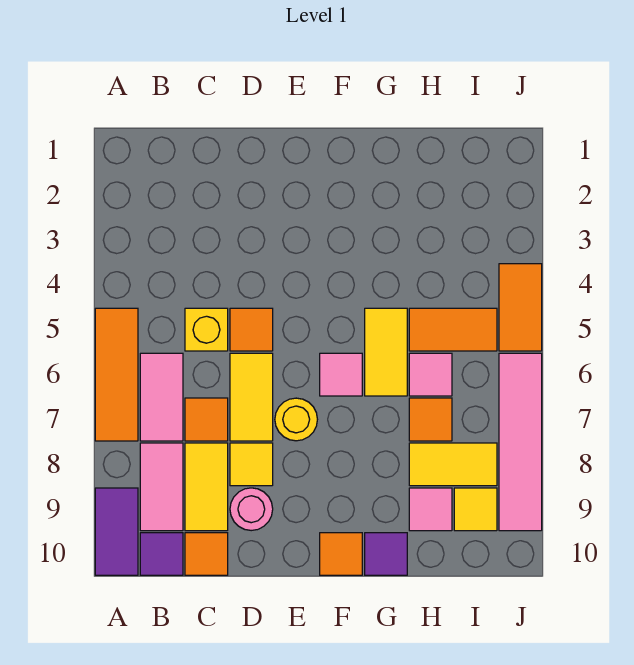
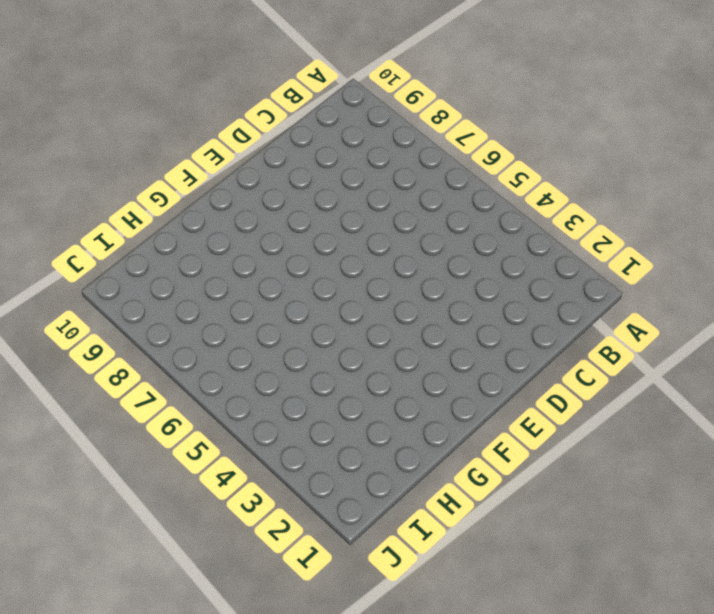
none -> orange 1x3 tile [95,308,138,441]
none -> purple 1x2 tile [95,488,138,575]
none -> pink 1x2 tile [140,353,183,441]

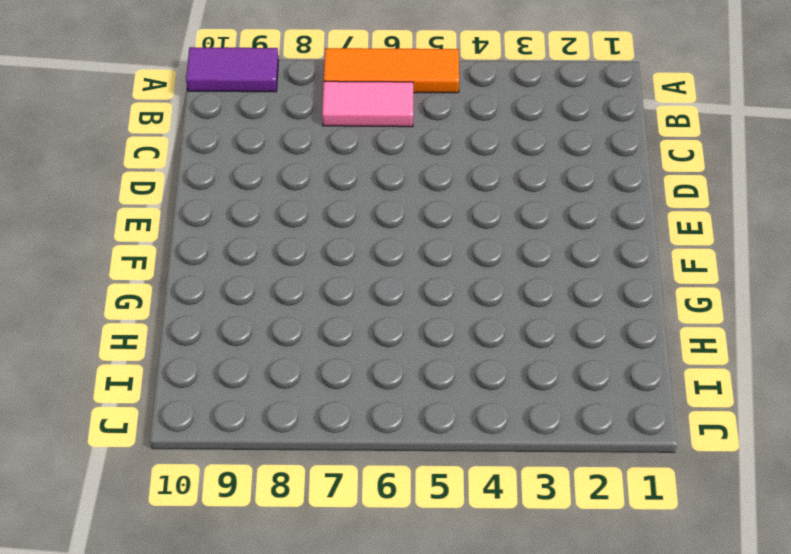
none -> pink 1x2 tile [140,443,183,531]
none -> purple 1x1 tile [140,533,183,575]
none -> yellow 1x1 brick [185,308,228,351]

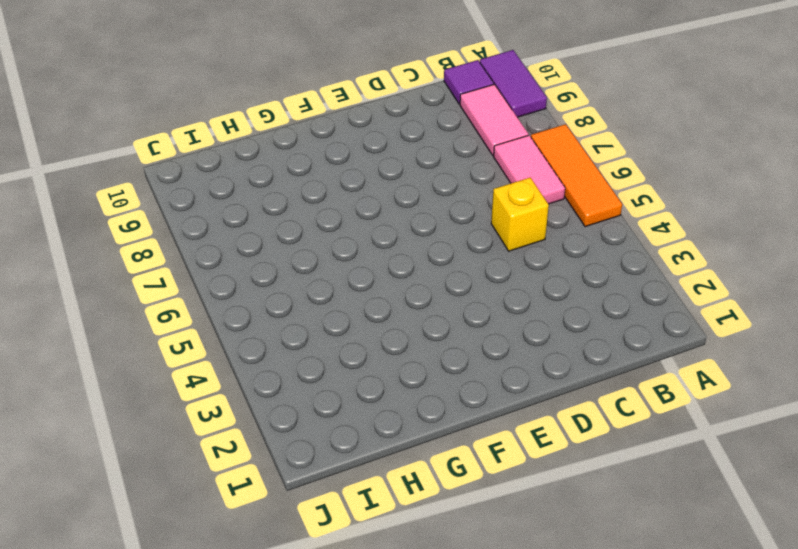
none -> orange 1x1 tile [185,398,228,441]
none -> yellow 1x2 tile [185,443,228,531]
none -> orange 1x1 tile [185,533,228,575]

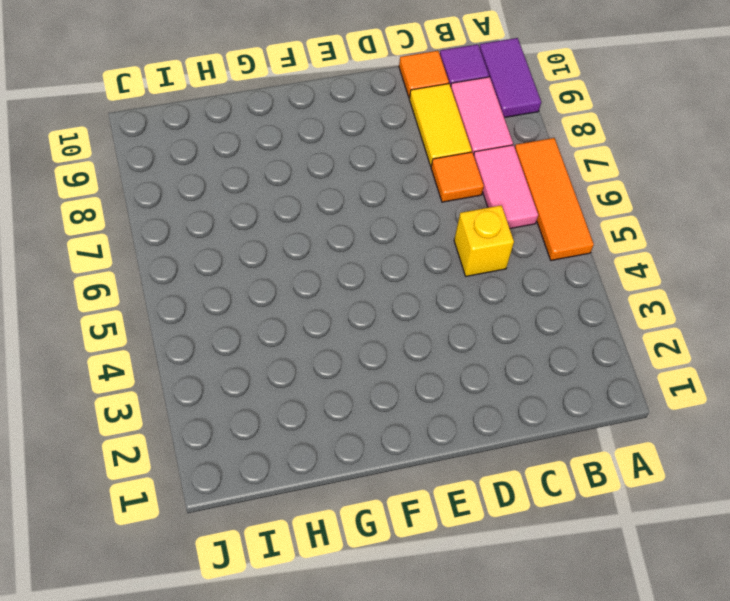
none -> orange 1x1 tile [230,308,273,351]
none -> yellow 1x2 tile [230,353,273,441]
none -> yellow 1x1 tile [230,443,273,486]

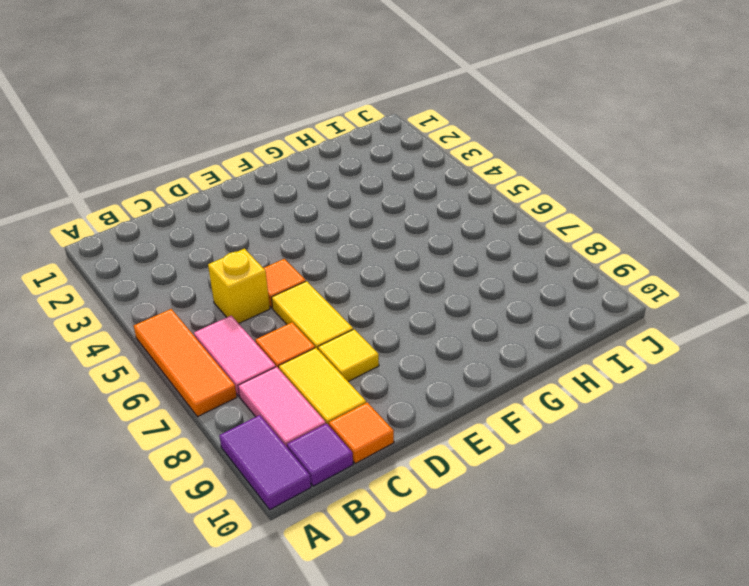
none -> pink 1x1 round brick [230,488,273,531]
none -> yellow 1x1 round brick [275,398,317,441]
none -> pink 1x1 tile [320,353,362,396]

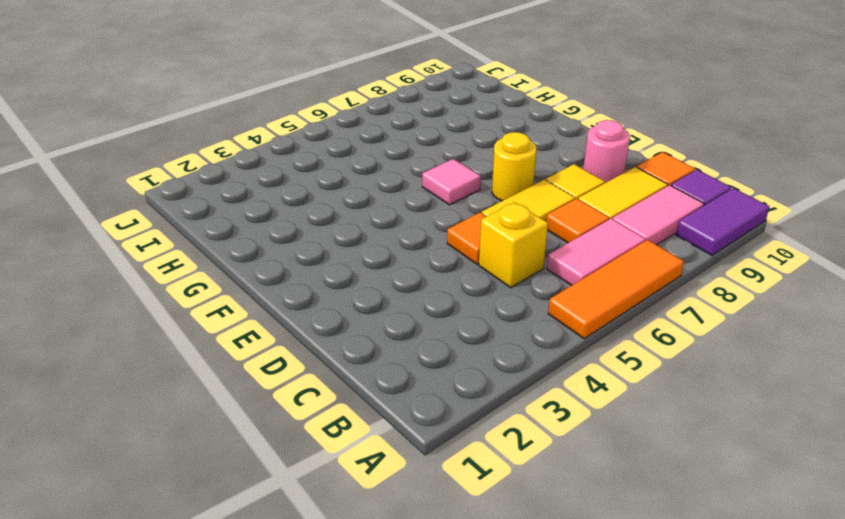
none -> orange 1x1 tile [320,533,362,575]
none -> yellow 1x2 tile [365,308,407,396]
none -> purple 1x1 tile [365,533,407,575]

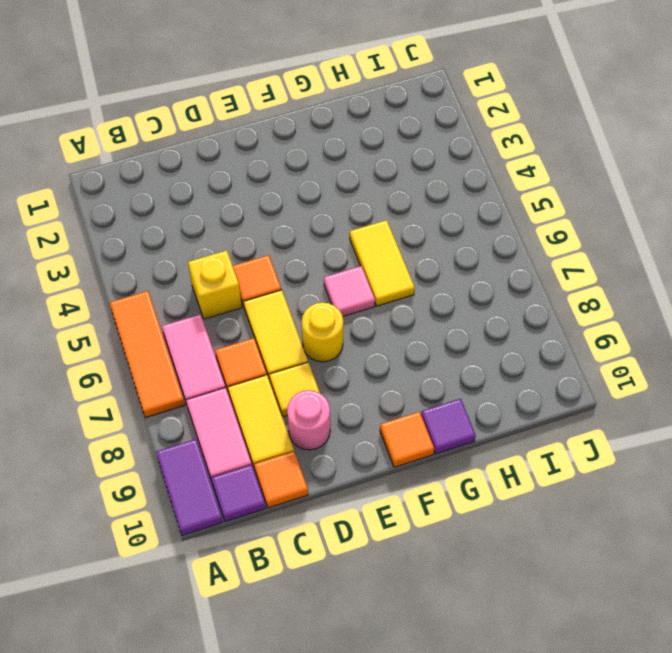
none -> orange 1x2 tile [409,308,497,351]
none -> pink 1x1 tile [409,353,452,396]
none -> orange 1x1 tile [409,398,452,441]

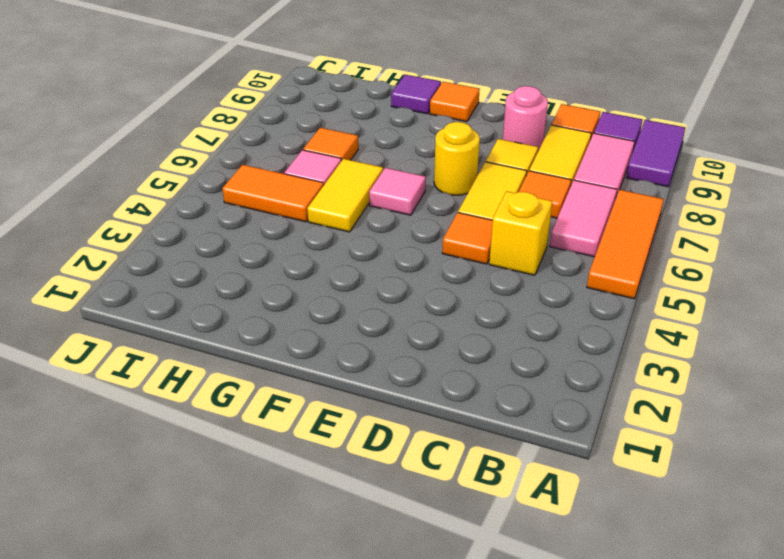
none -> yellow 1x2 tile [409,443,497,486]
none -> pink 1x1 tile [409,488,452,531]
none -> yellow 1x1 tile [454,488,497,531]

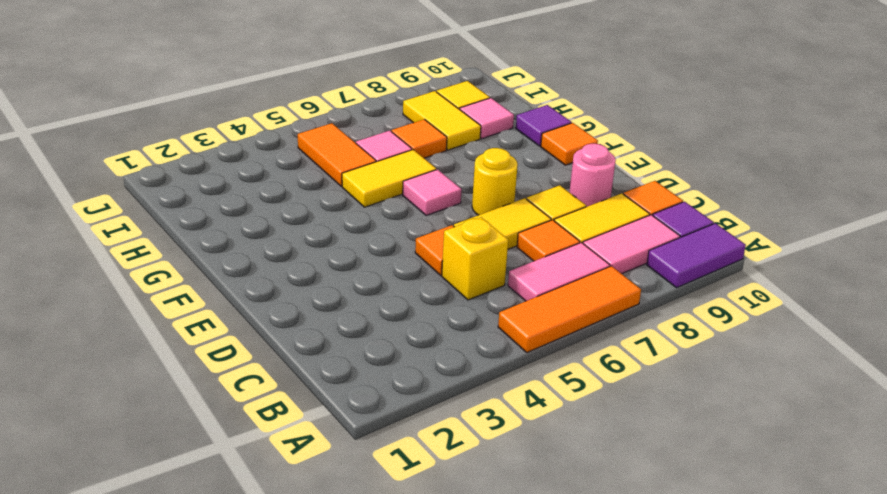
none -> orange 1x2 tile [499,264,542,351]
none -> pink 1x4 tile [499,353,542,531]

